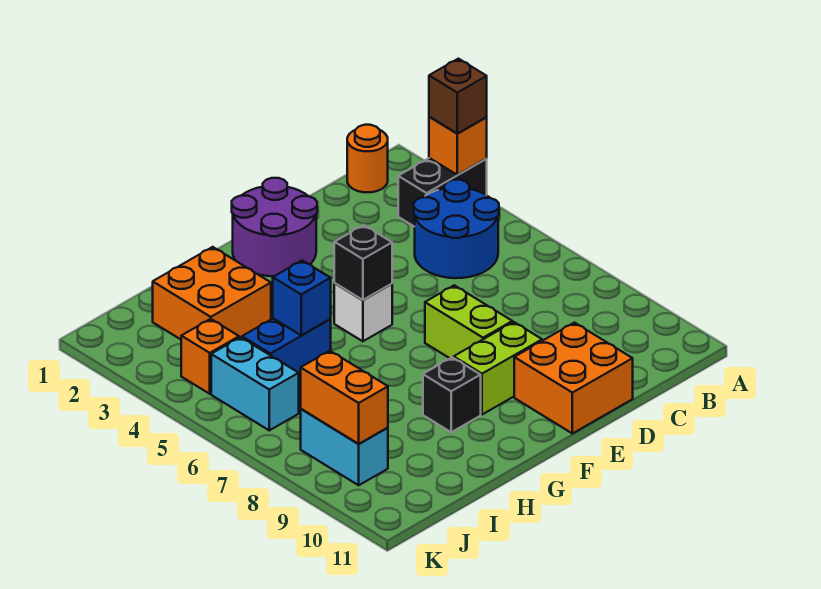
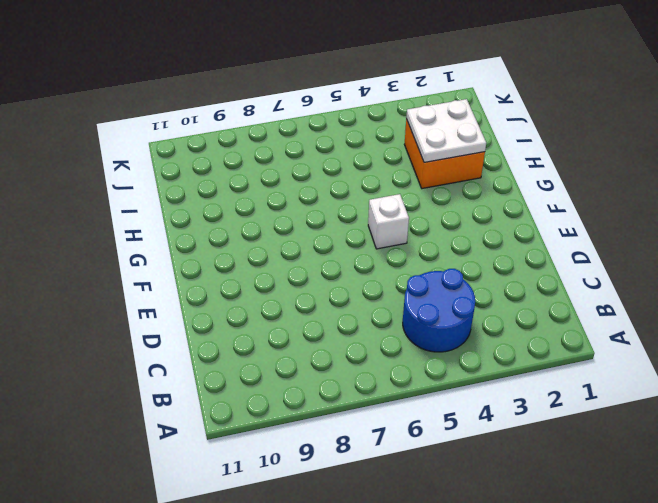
white 2x2 plate [406,99,486,162] -> none
none -> black 1x2 brick [398,158,487,227]
none -> orange 1x1 round brick [347,125,388,192]
none -> orange 2x2 brick [514,323,633,433]

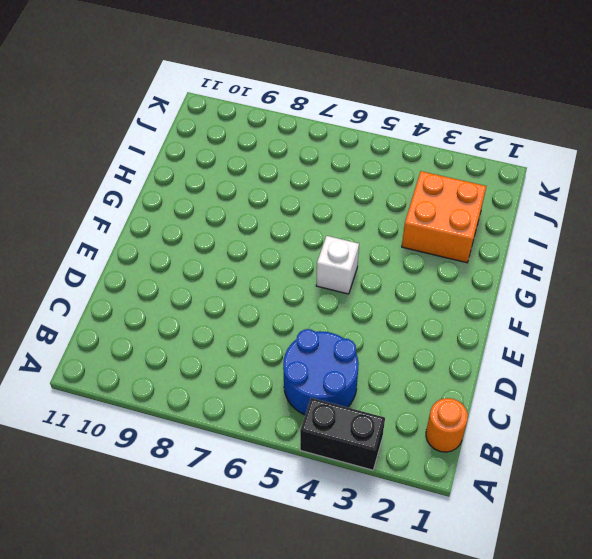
black 1x2 brick [300,398,385,470] -> black 1x2 brick turned to [398,158,487,227]
none -> orange 2x2 brick [514,323,633,433]
none -> purple 2x2 round brick [232,178,317,276]
none -> lime 1x2 brick [425,285,512,358]

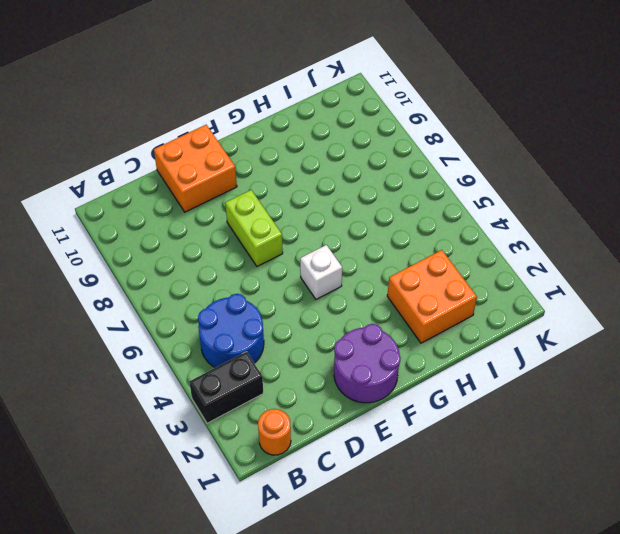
none -> lime 1x2 brick [454,322,542,415]
none -> black 1x1 brick [423,357,481,432]
none -> blue 1x2 brick [242,319,331,378]

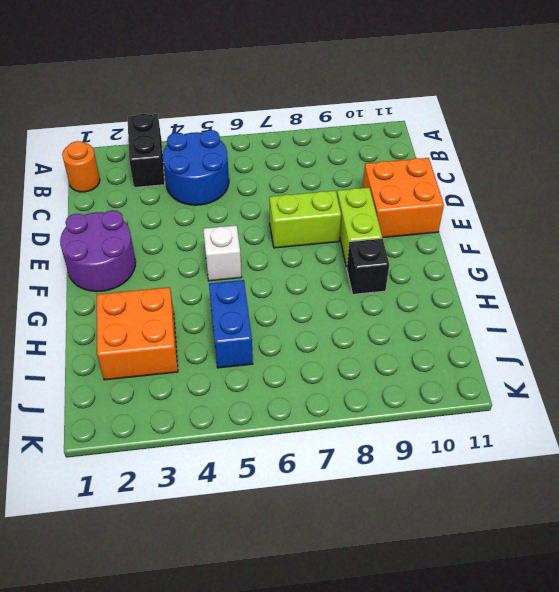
none -> orange 1x1 brick [181,319,239,394]
none -> cyan 1x2 brick [211,337,299,430]
none -> cyan 1x2 brick [301,409,388,485]

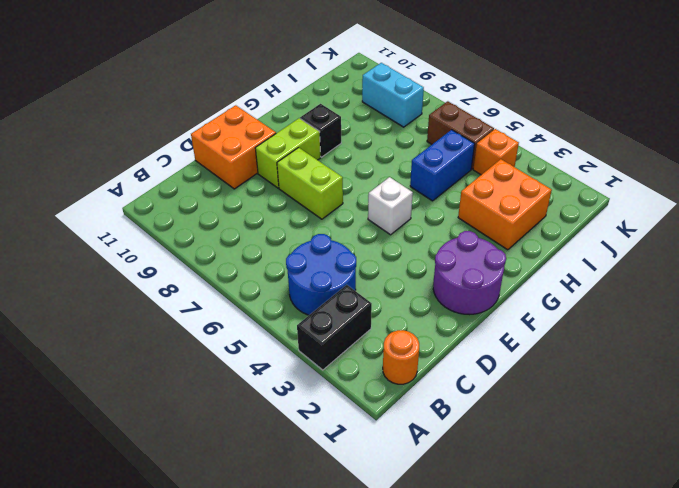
brown 1x2 brick [427,101,494,169] -> cyan 1x2 brick [211,337,299,430]
none -> orange 1x1 brick [429,117,487,175]
none -> black 1x1 brick [334,225,392,300]
none -> blue 1x1 brick [273,260,331,335]

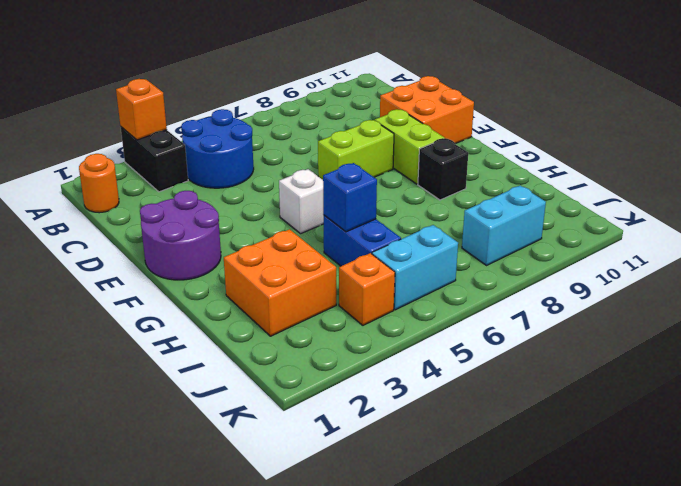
none -> black 1x1 brick [334,225,392,300]
none -> orange 1x2 brick [301,351,388,444]
none -> brown 1x1 brick [429,59,487,133]

